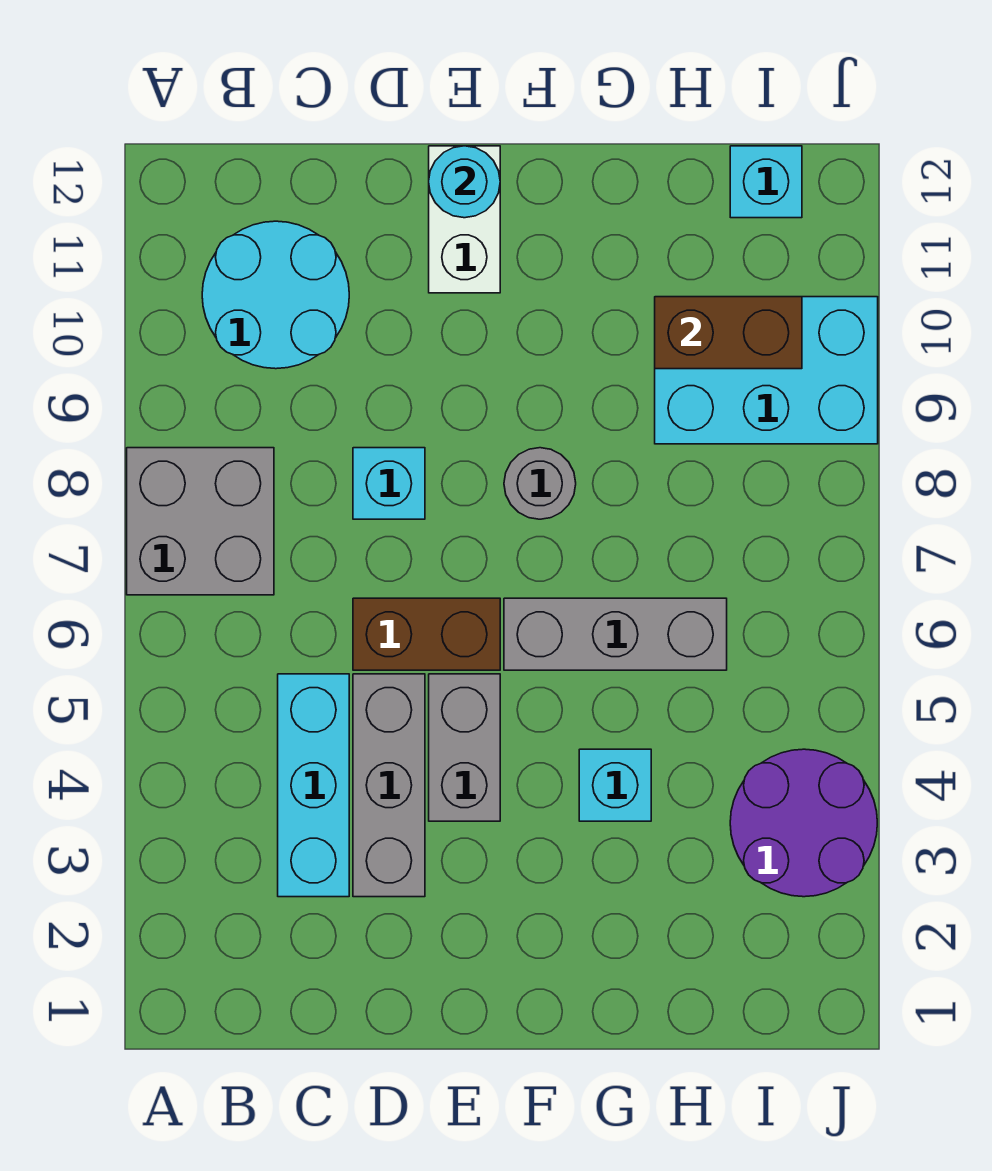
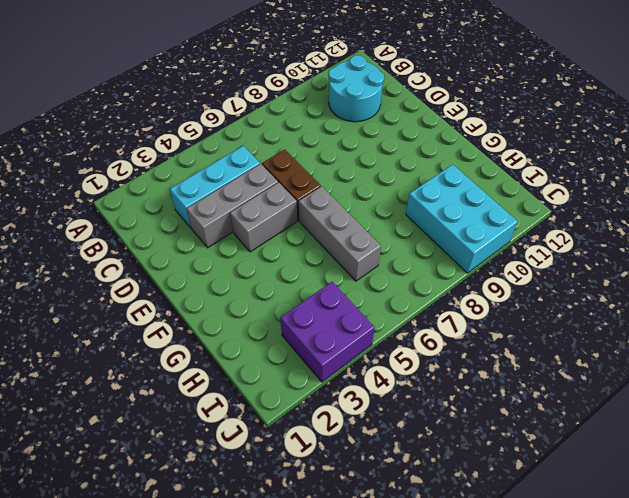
purple 2x2 brick [280,282,375,382] -> purple 2x2 round brick [730,749,877,897]
none -> grey 2x2 brick [127,448,274,595]
none -> cyan 1x1 brick [353,448,425,519]
none -> white 1x2 brick [429,146,500,293]

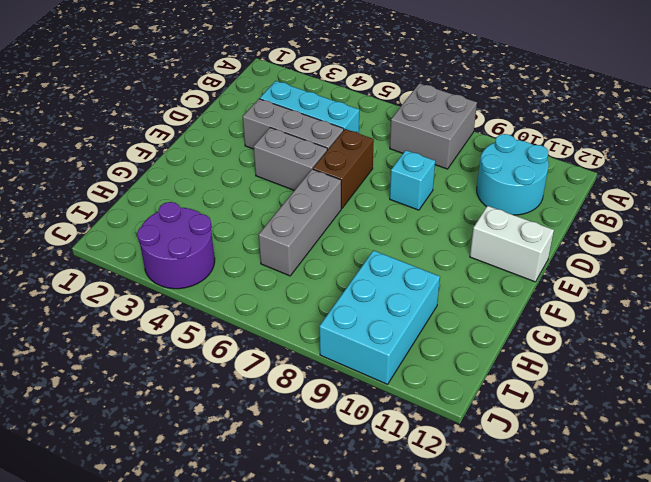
none -> grey 1x1 round brick [504,448,576,519]
none -> cyan 1x1 brick [579,749,651,821]
none -> cyan 1x1 brick [730,146,802,218]

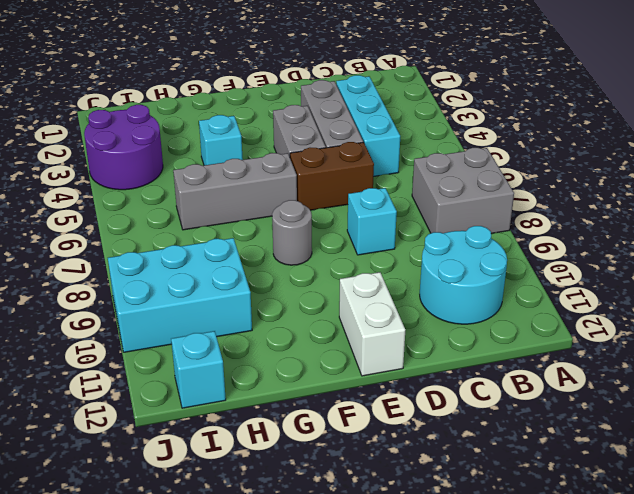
none -> cyan 1x1 round brick [429,146,500,218]
none -> brown 1x2 brick [655,297,802,369]

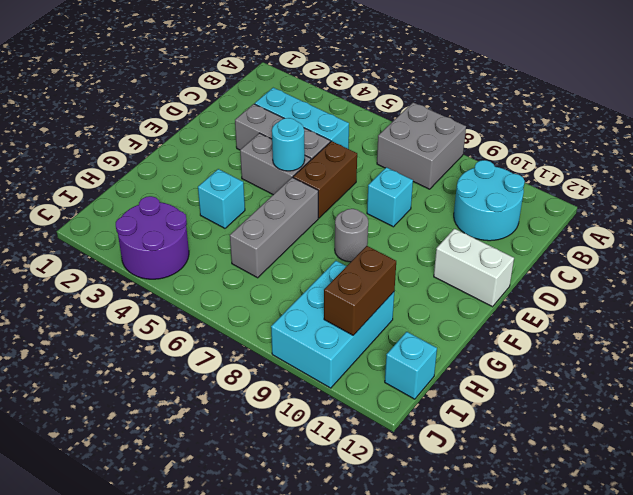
cyan 1x1 round brick [272,118,305,171] -> cyan 1x1 round brick moved to [429,146,500,218]

